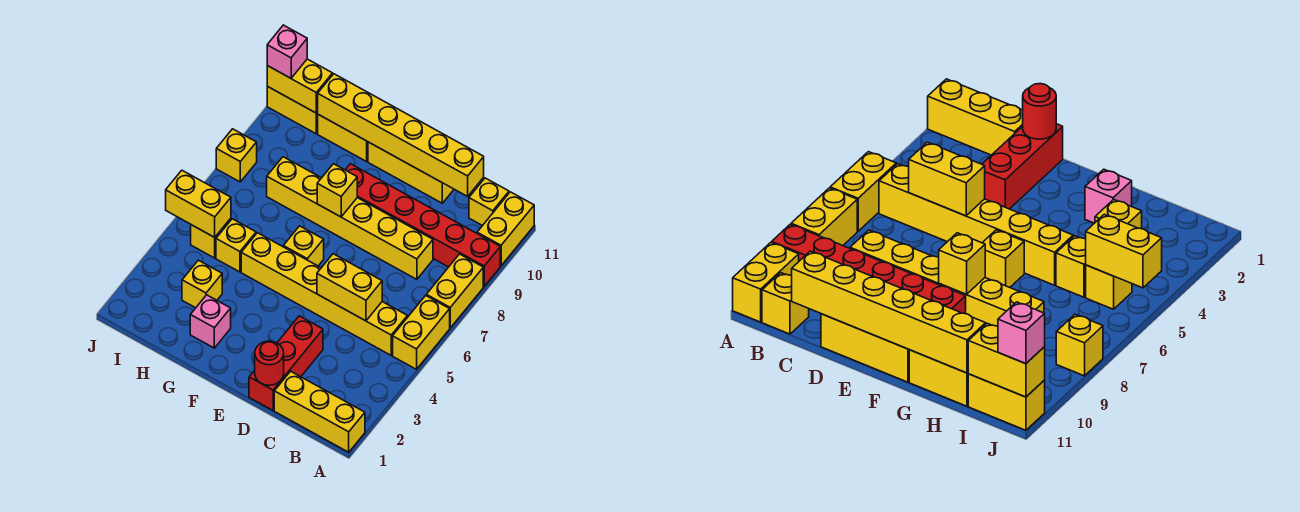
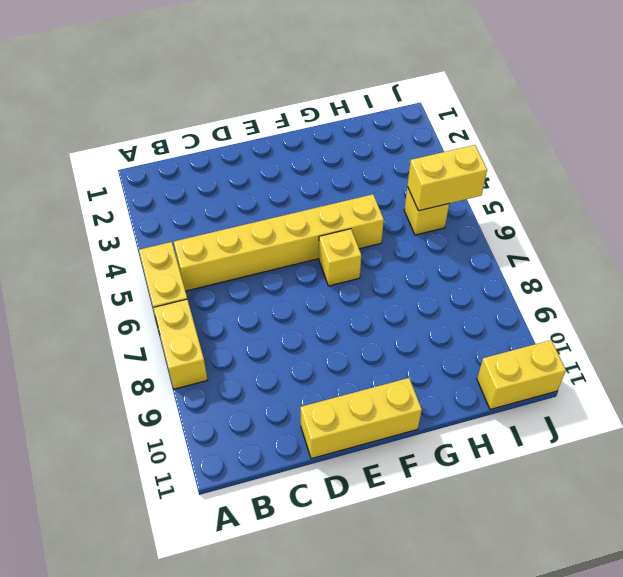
none -> yellow 1x3 brick [274,371,365,452]
none -> red 1x6 brick [346,164,500,286]
none -> yellow 1x2 brick [477,192,534,266]

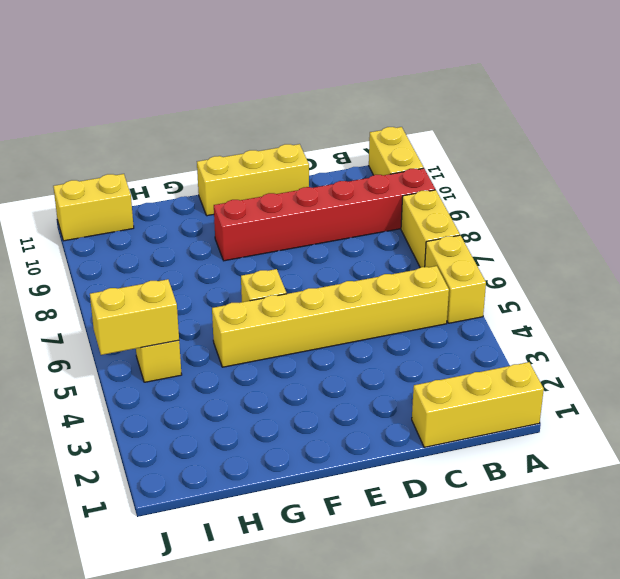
none -> yellow 1x1 brick [469,178,509,226]
none -> yellow 1x6 brick [267,157,433,279]
none -> red 1x3 brick [249,316,323,410]

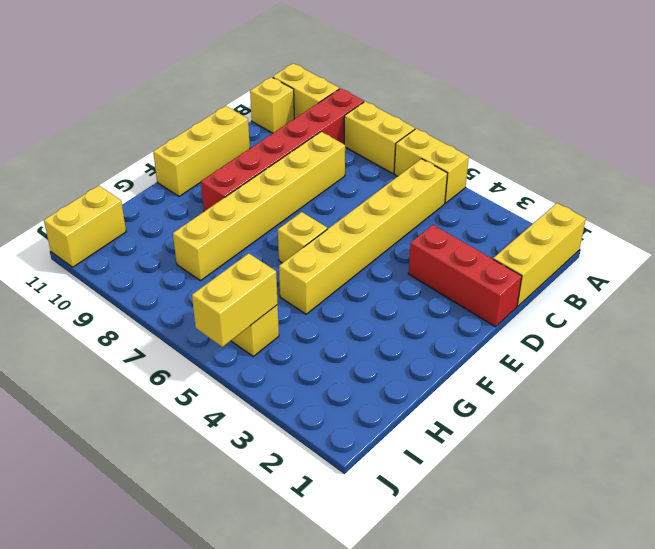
none -> pink 1x1 brick [190,295,231,348]
none -> yellow 1x2 brick [318,115,368,161]
none -> yellow 1x1 brick [182,260,222,308]

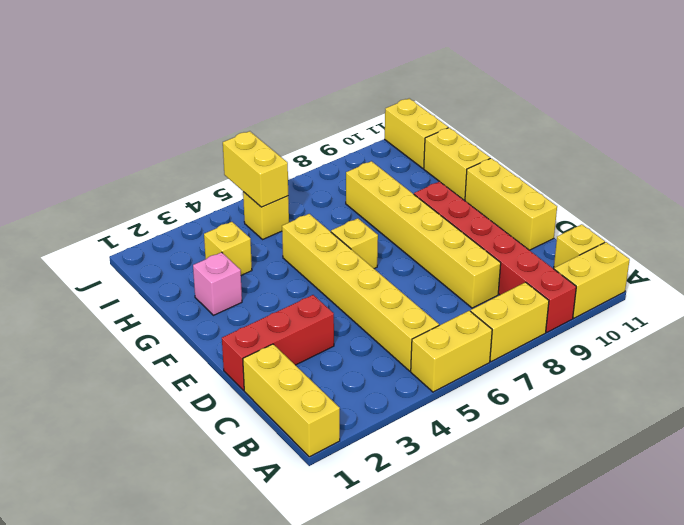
none -> yellow 1x1 brick [216,219,256,272]
none -> yellow 1x1 brick [216,129,257,182]
none -> yellow 1x2 brick [317,254,382,321]

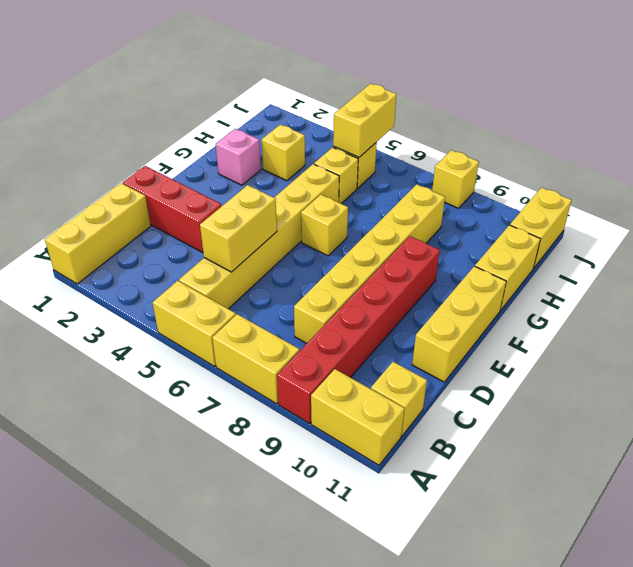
none -> yellow 1x6 brick [318,74,484,196]
none -> red 1x1 round brick [255,341,284,385]
none -> yellow 1x1 brick [317,164,357,217]

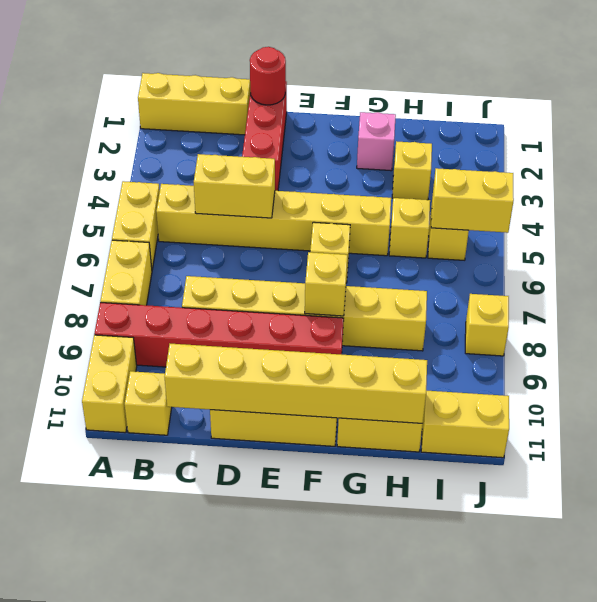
none -> yellow 1x2 brick [267,59,333,113]
none -> pink 1x1 brick [267,25,307,78]

